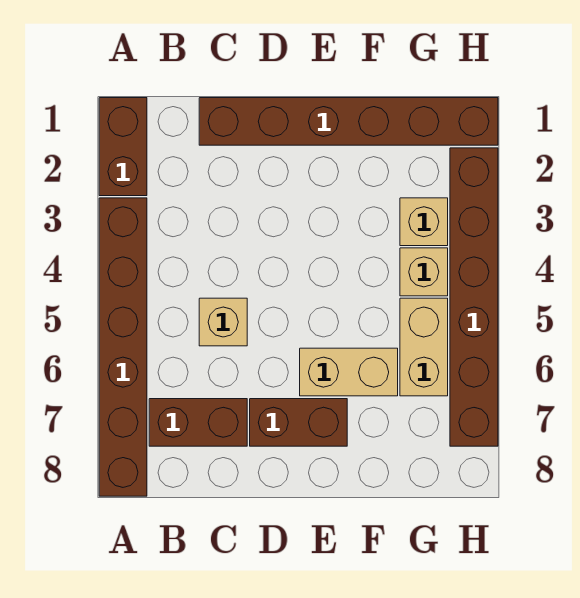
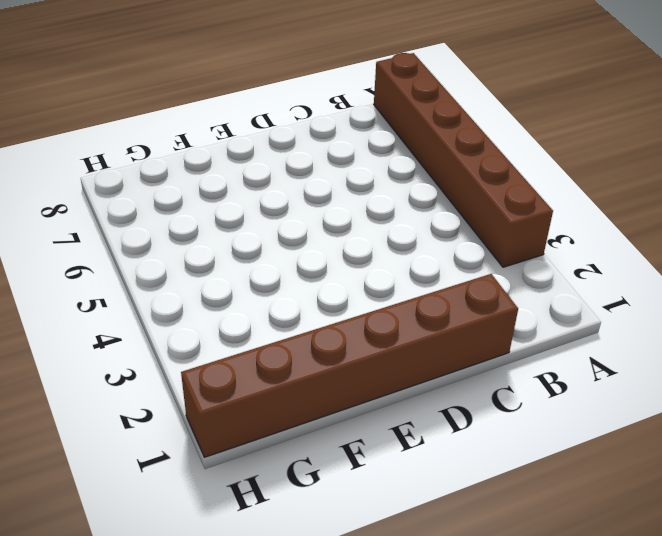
none -> brown 1x2 brick [99,98,147,196]
none -> brown 1x2 brick [149,399,247,446]

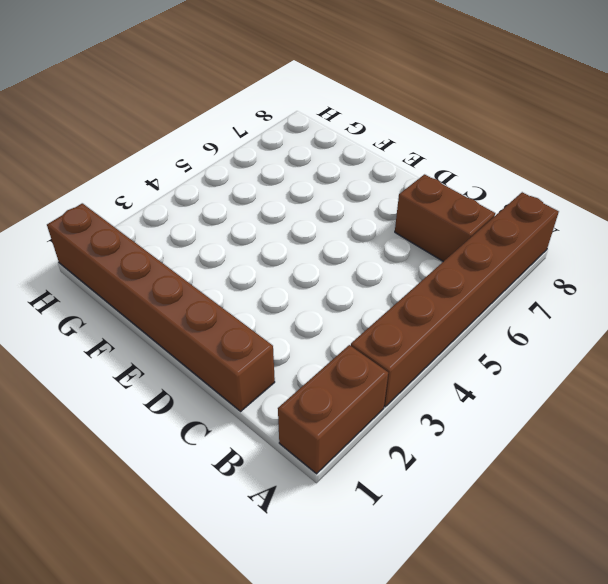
none -> tan 1x1 brick [199,298,247,346]
none -> brown 1x2 brick [250,399,347,446]

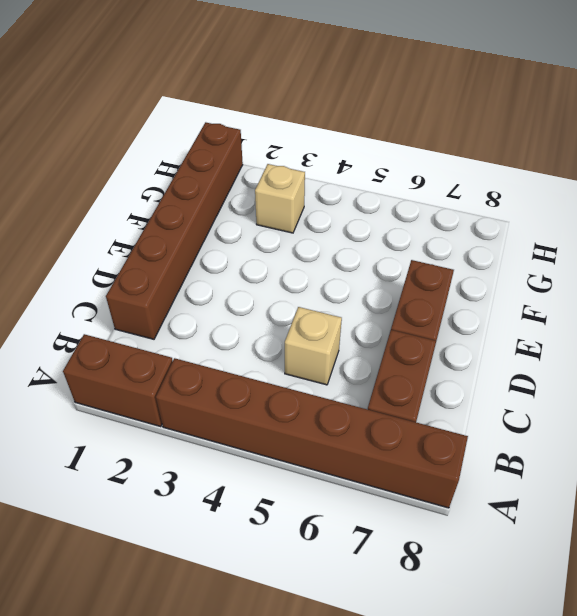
none -> tan 1x2 brick [300,348,398,396]
none -> tan 1x1 brick [400,248,448,296]

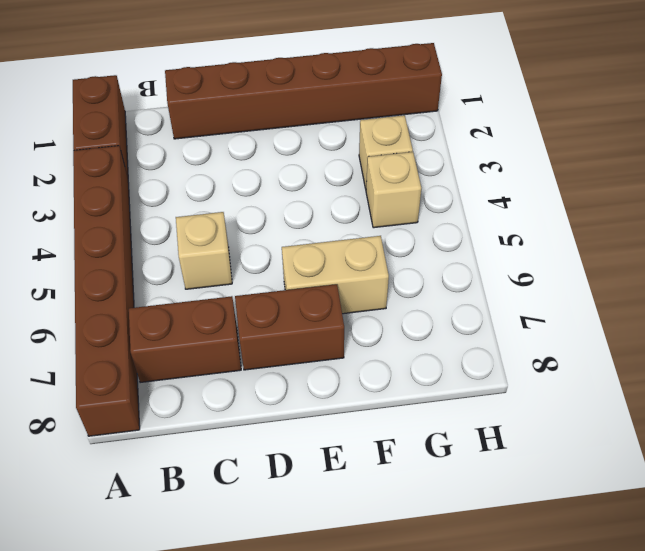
none -> tan 1x2 brick [400,298,448,396]
none -> brown 1x6 brick [450,148,498,446]

